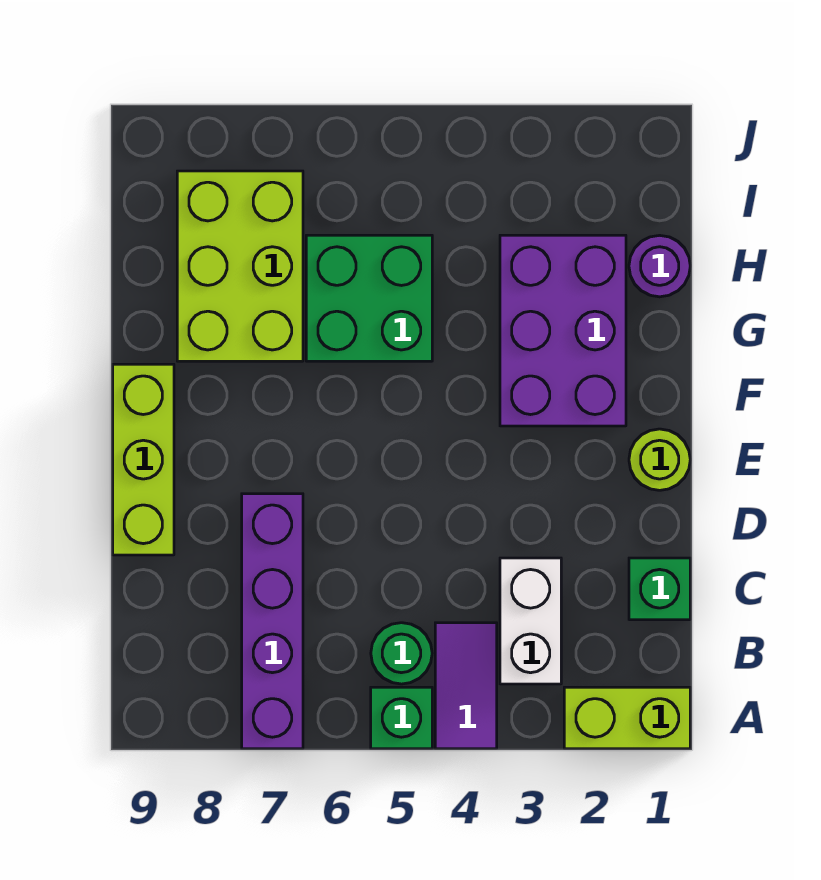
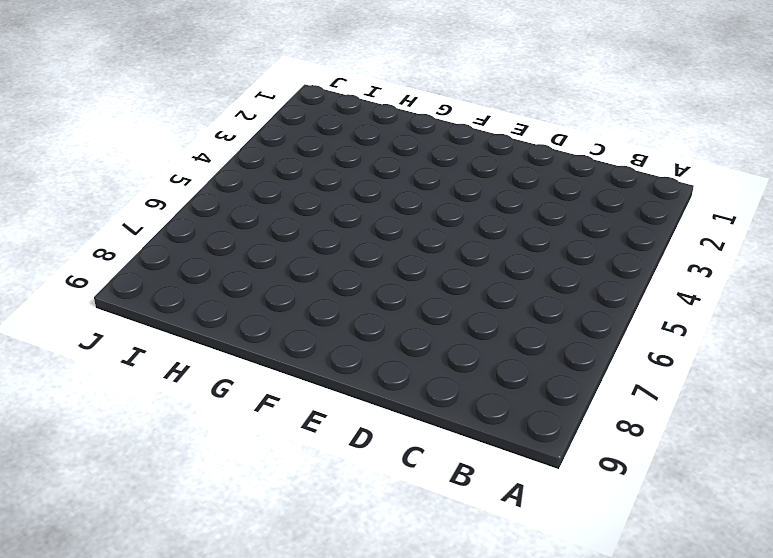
none -> lime 1x2 brick [564,687,690,749]
none -> purple 1x2 tile [435,623,497,749]
none -> green 1x1 brick [371,687,432,749]

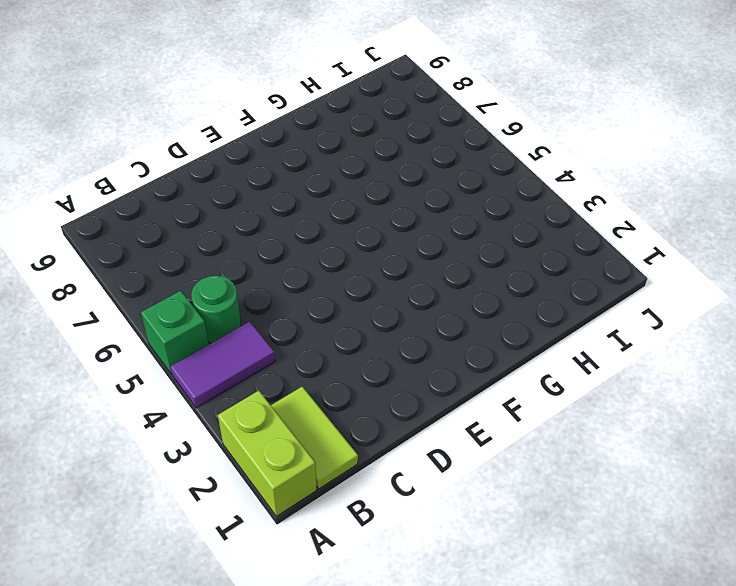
lime 1x2 tile [271,387,358,489] -> none
none -> purple 1x4 brick [242,494,303,749]
none -> white 1x2 brick [500,558,561,684]
none -> green 1x1 brick [629,558,690,620]

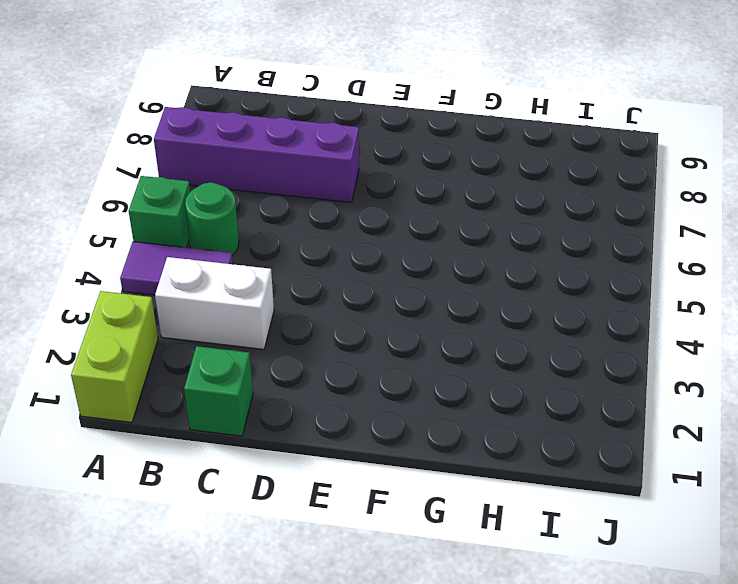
none -> lime 1x3 brick [113,364,174,555]
none -> lime 1x1 round brick [629,429,690,490]
none -> purple 2x3 brick [500,235,626,426]

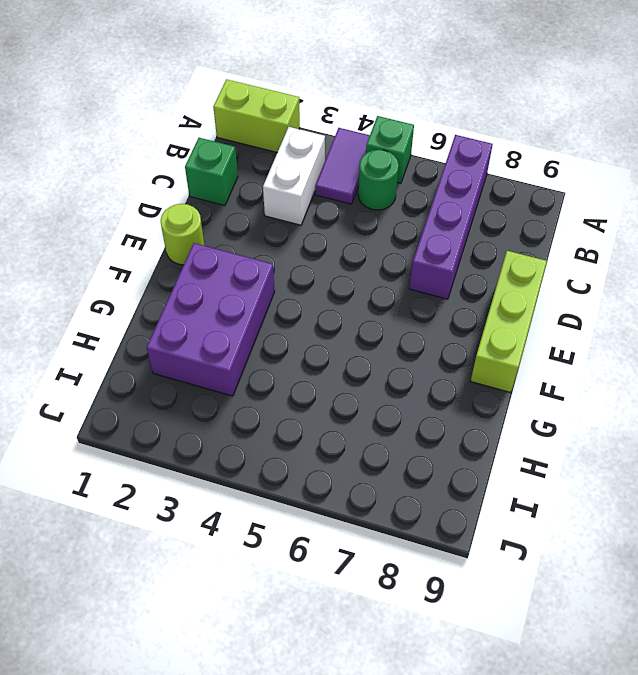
none -> green 2x2 brick [306,235,432,361]
none -> lime 2x3 brick [177,171,303,361]
none -> purple 1x1 round brick [629,235,690,297]

